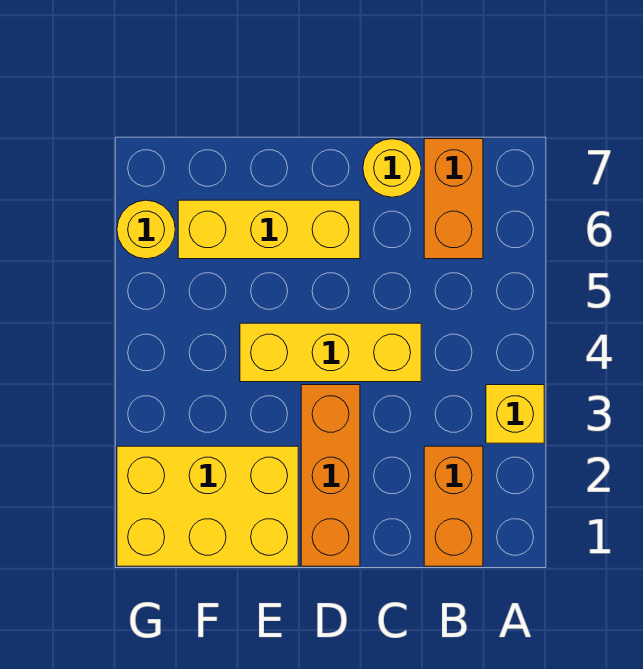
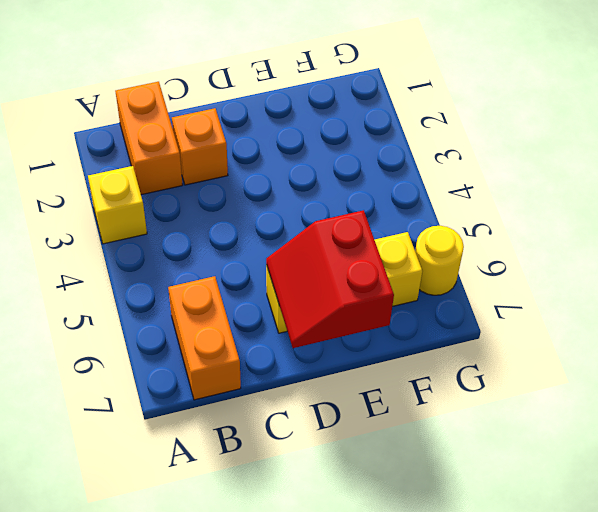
orange 1x1 brick [172,108,228,185] -> none
red 2x2 slope [266,210,394,348] -> none
none -> yellow 1x3 brick [240,323,421,382]
none -> yellow 1x1 round brick [363,139,421,197]

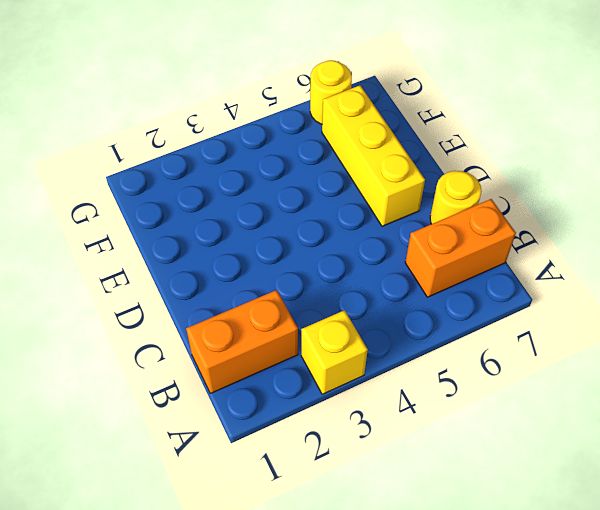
none -> yellow 1x3 brick [240,323,421,382]
none -> orange 1x3 brick [301,385,360,566]

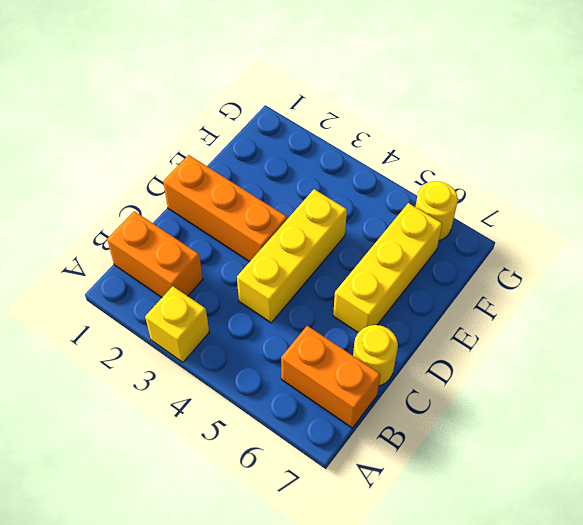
none -> yellow 2x3 brick [117,446,298,566]

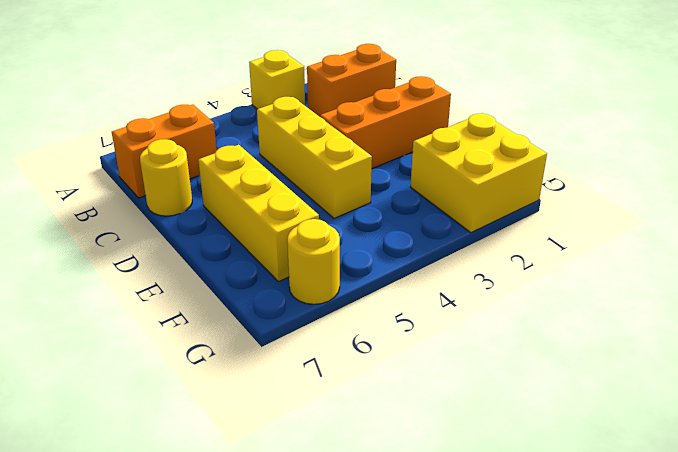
yellow 2x2 brick [411,113,547,233] -> yellow 2x3 brick [117,446,298,566]

